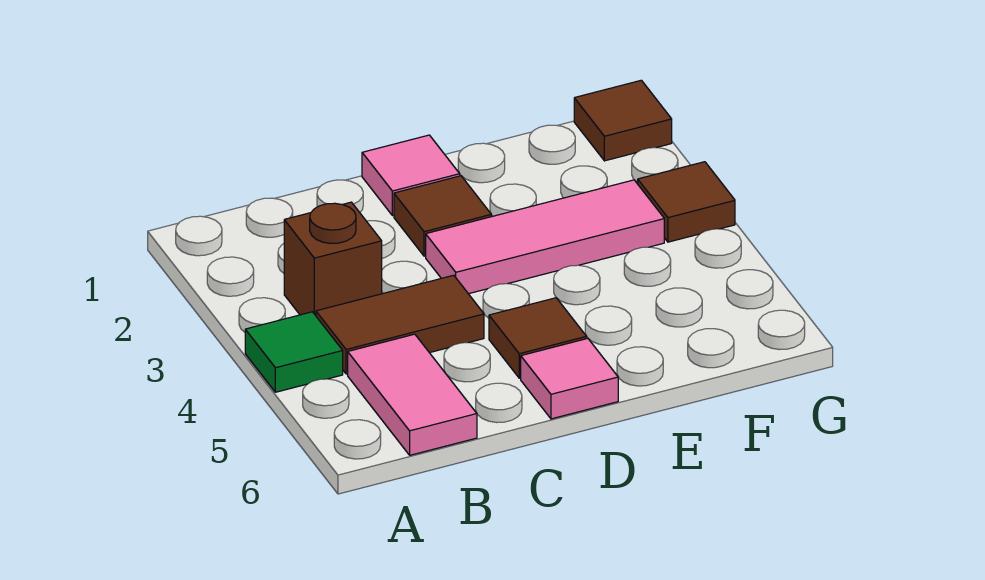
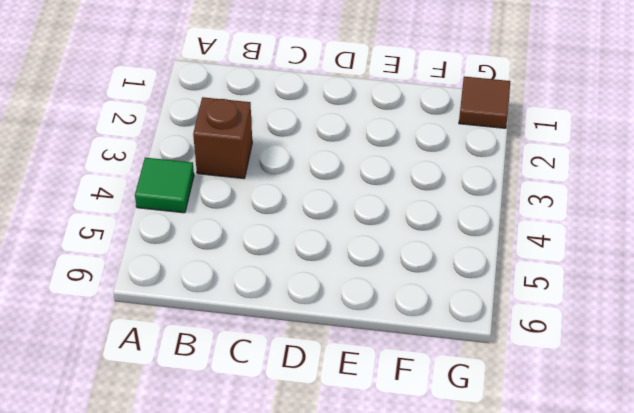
none -> brown 1x2 tile [316,275,484,374]
none -> pink 1x2 tile [348,334,477,455]

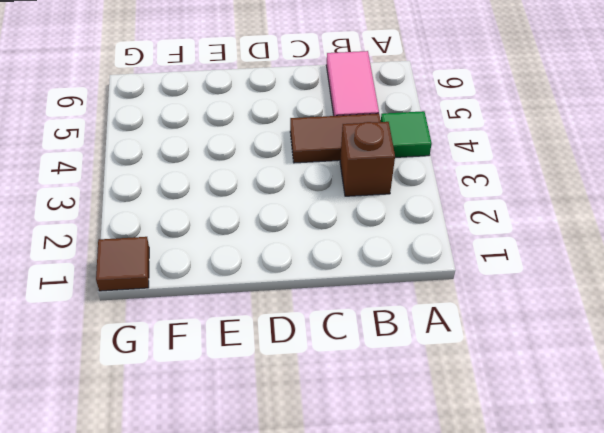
none -> pink 1x1 tile [362,135,460,216]
none -> brown 1x1 tile [394,176,491,256]

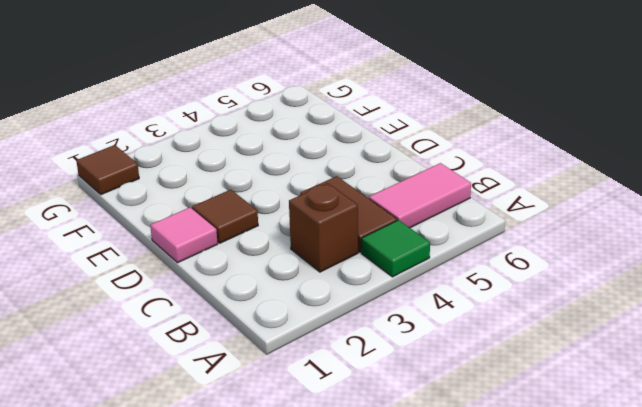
none -> pink 1x3 tile [426,180,664,294]
none -> brown 1x1 tile [489,298,587,378]

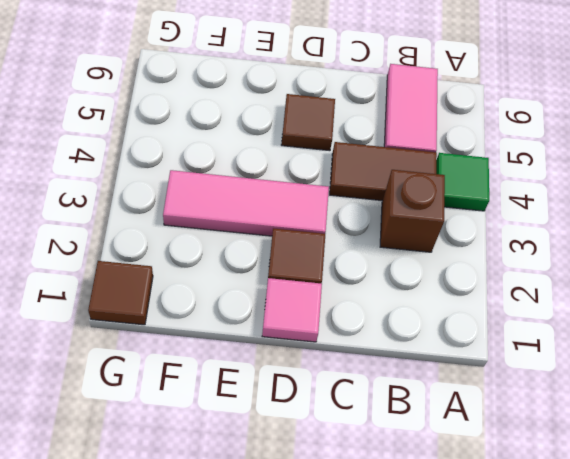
none -> pink 1x1 tile [521,338,618,419]
none -> brown 1x1 tile [638,162,735,242]

